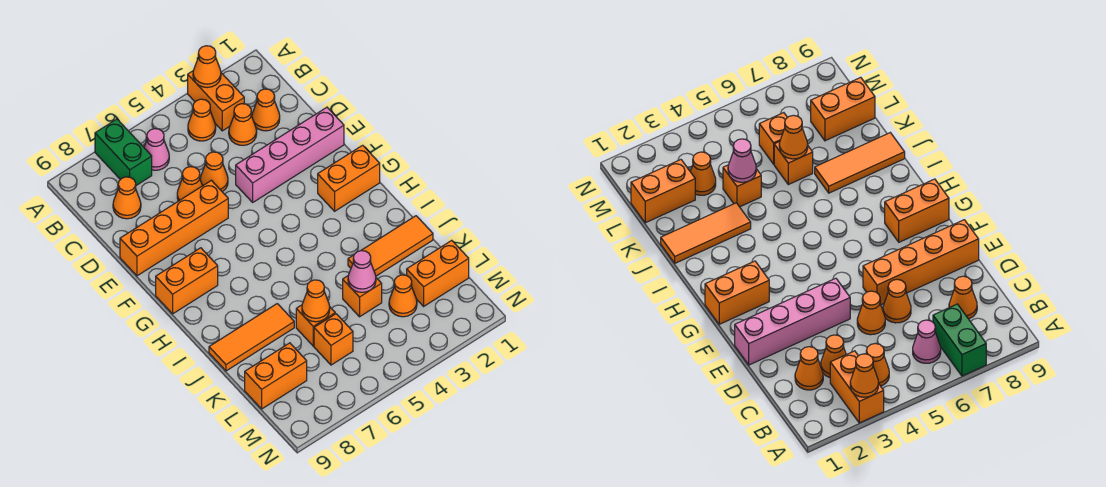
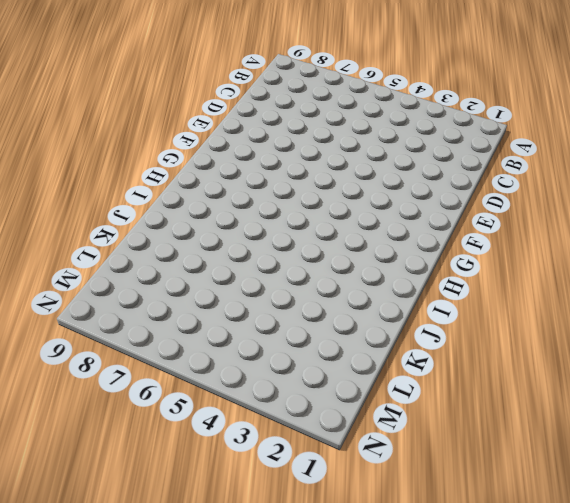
none -> orange 1x2 brick [188,70,244,131]
none -> green 1x2 brick [95,119,152,185]
none -> orange 1x1 cone [188,99,216,141]

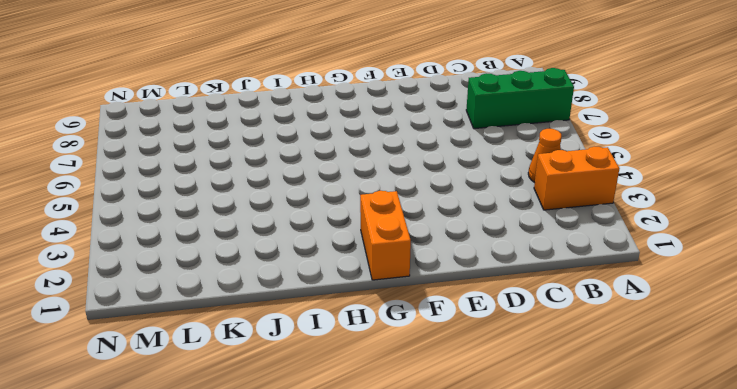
green 1x3 brick [466,68,574,129] -> green 1x2 brick [95,119,152,185]
none -> pink 1x1 cone [144,129,169,170]
none -> orange 1x1 cone [252,89,280,131]
none -> orange 1x1 cone [229,104,257,145]

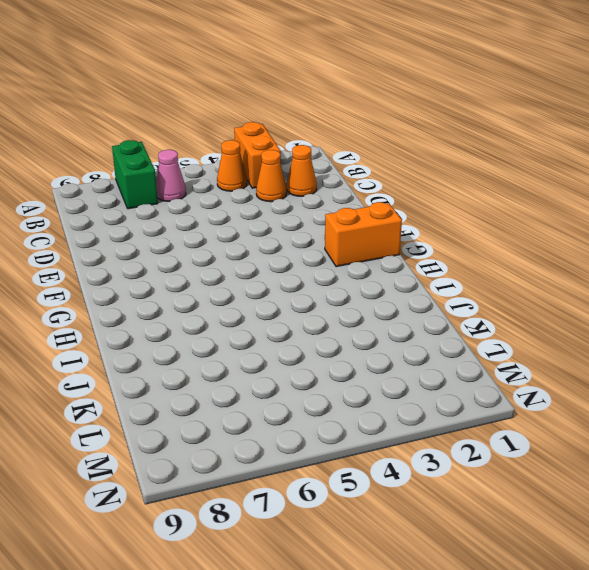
none -> orange 1x1 cone [113,177,141,219]
none -> orange 1x1 cone [200,152,228,192]
none -> orange 1x1 cone [177,167,203,201]

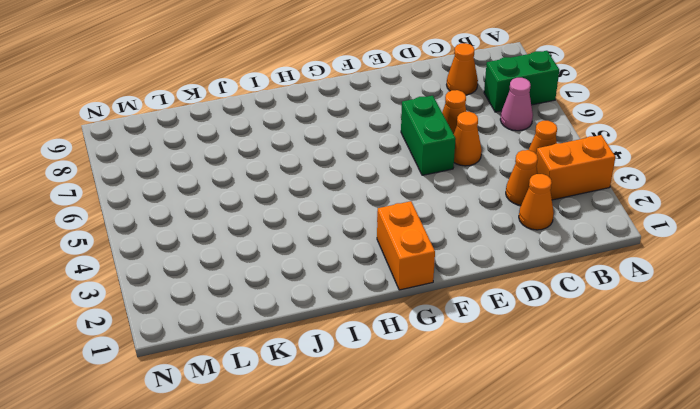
green 1x2 brick [401,96,456,175] -> orange 1x4 brick [120,180,228,276]
none -> pink 1x4 brick [236,107,344,202]
none -> orange 1x2 brick [156,248,218,314]
none -> orange 1x3 tile [348,216,433,276]

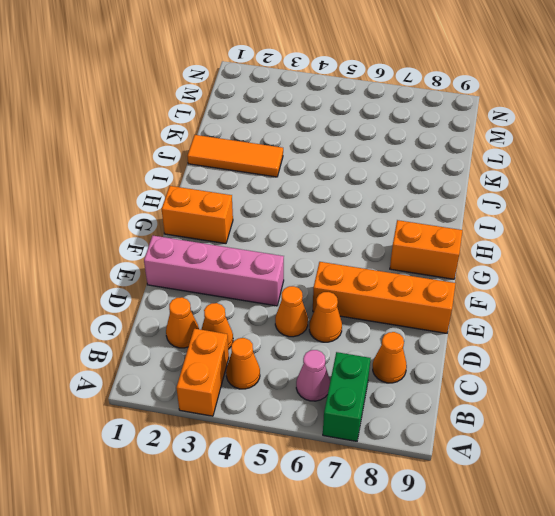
none -> orange 1x3 tile [209,304,294,371]
none -> orange 1x1 brick [343,276,382,317]
none -> orange 1x1 brick [296,305,335,346]

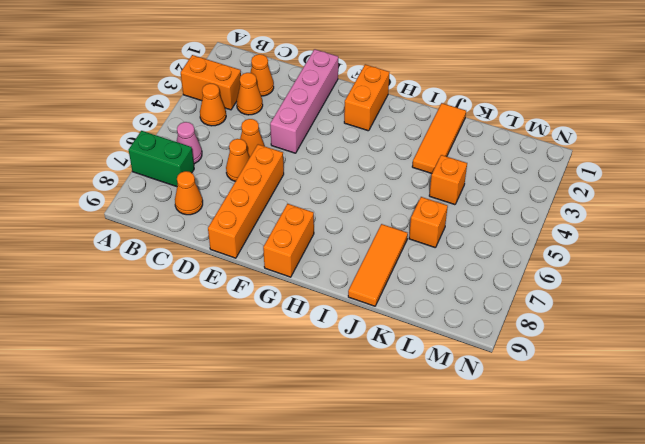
none -> orange 1x2 brick [407,240,469,306]
none -> orange 1x1 cone [389,275,417,317]
none -> orange 1x1 brick [314,314,353,365]

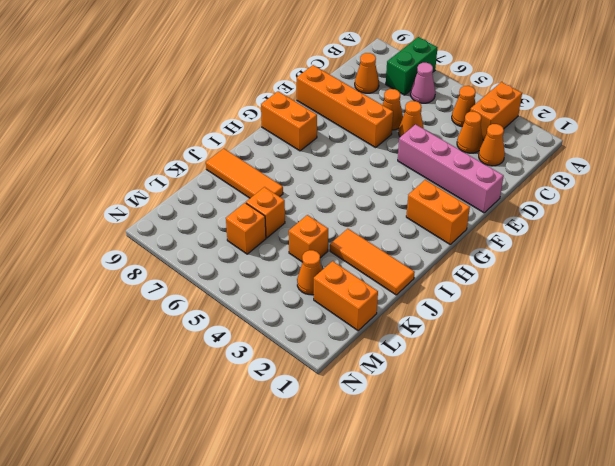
none -> orange 1x2 brick [245,343,307,409]
none -> orange 1x1 cone [193,46,221,88]
none -> pink 1x1 cone [348,251,376,292]

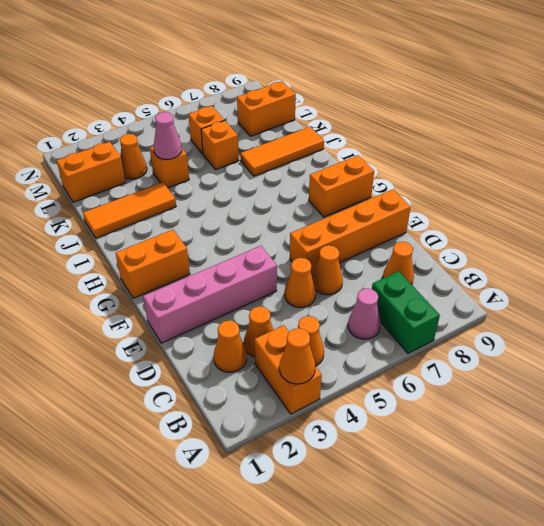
none -> orange 1x1 cone [302,280,330,322]

